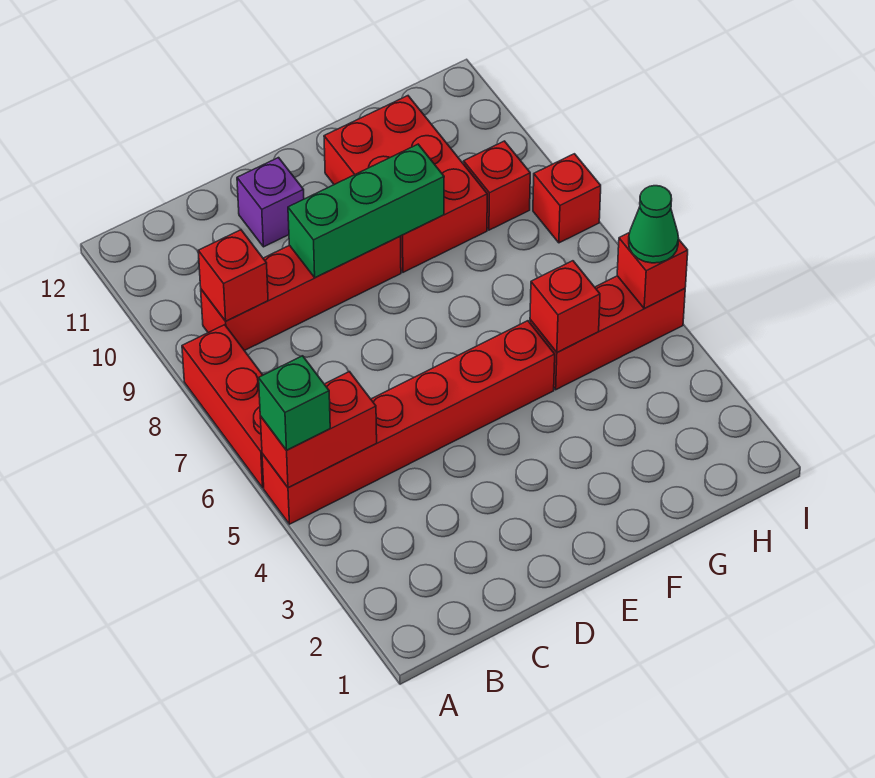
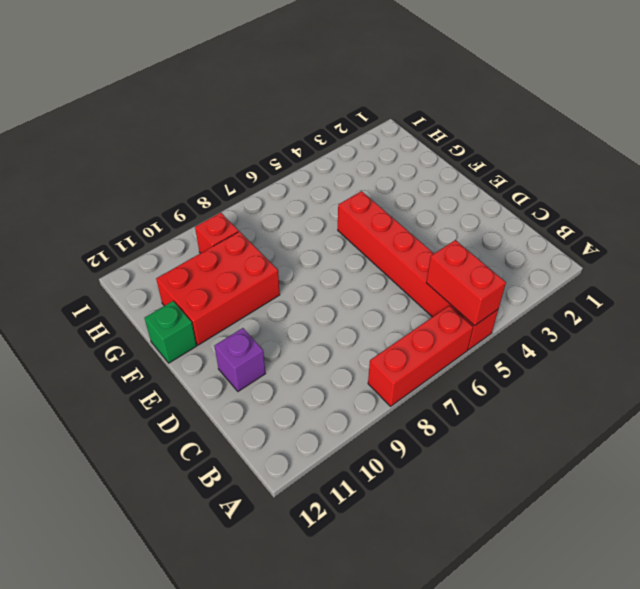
green 1x1 brick [145,301,197,363] -> green 1x1 brick moved to [259,356,330,450]
none -> red 1x4 brick [201,236,401,351]
none -> red 1x3 brick [530,276,685,390]
none -> red 1x1 brick [533,154,601,243]

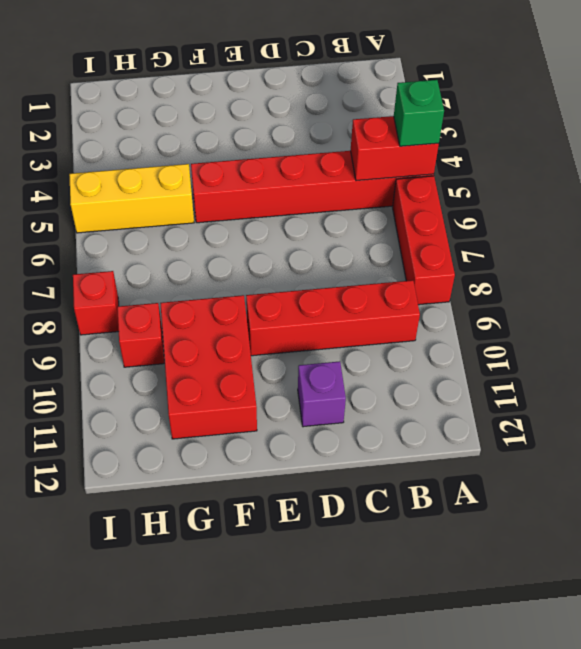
yellow 1x3 brick [69,164,194,233] -> red 1x3 brick [530,276,685,390]
none -> red 1x1 brick [198,230,268,321]
none -> green 1x3 brick [288,144,444,278]
none -> red 1x1 brick [530,261,600,353]

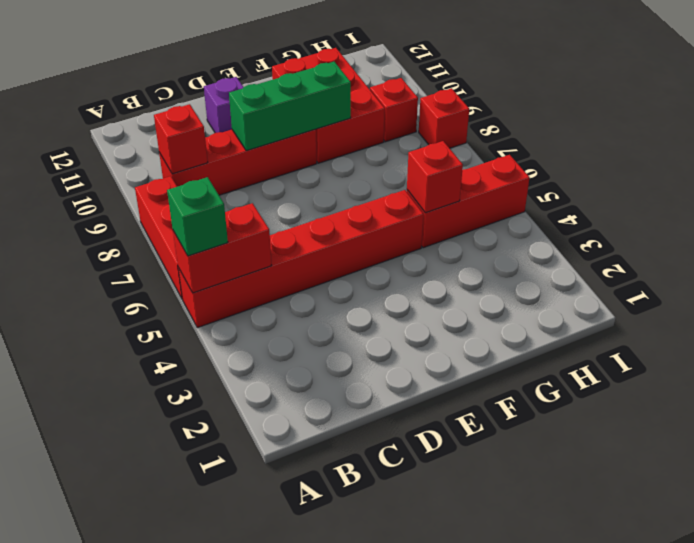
none -> red 1x1 brick [617,232,688,309]
none -> green 1x1 cone [629,186,679,263]

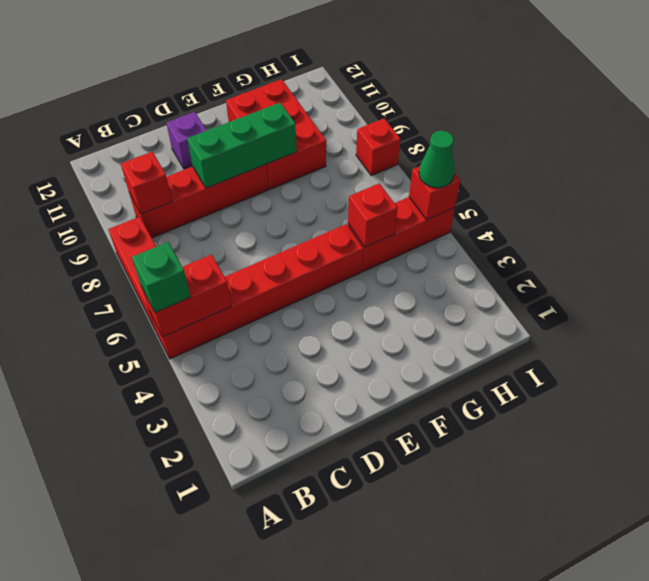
none -> red 1x1 brick [464,141,530,230]

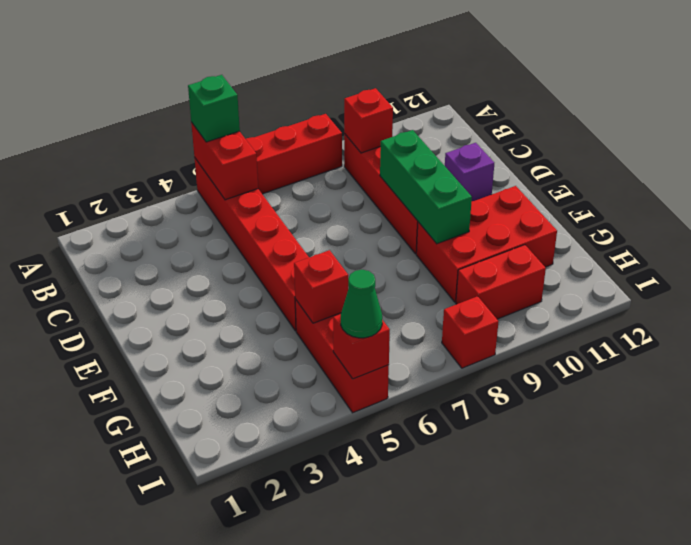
red 1x2 brick [456,245,546,319] -> red 1x1 brick [464,141,530,230]

